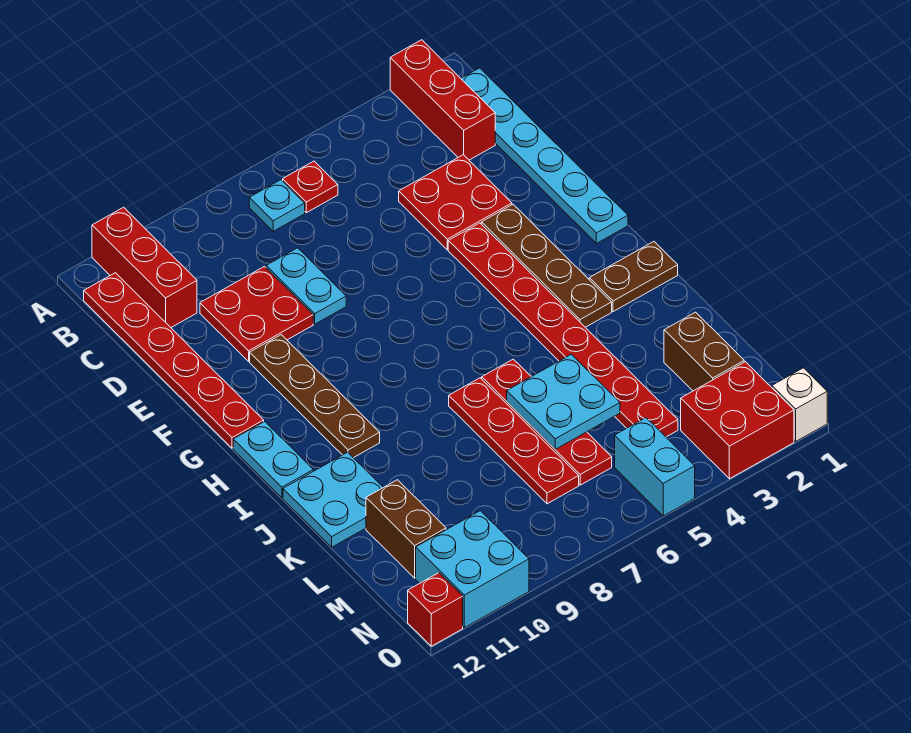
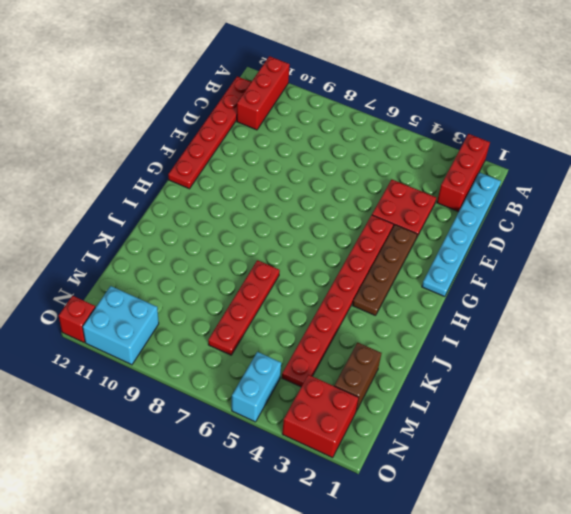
none -> red 1x1 plate [283,161,338,213]
none -> cyan 1x1 plate [249,180,305,231]
none -> cyan 1x2 plate [266,248,346,324]

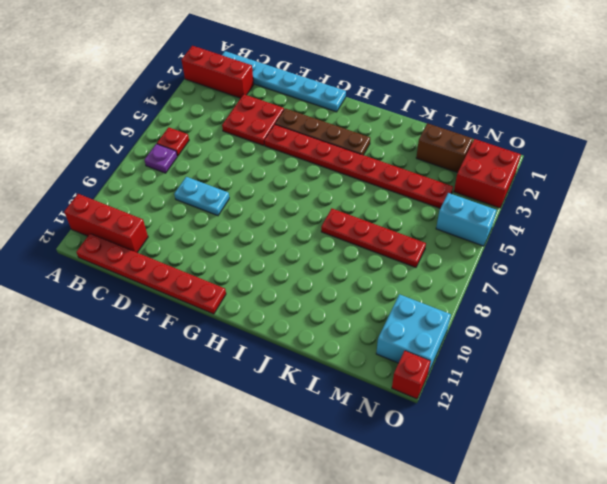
purple 1x1 plate [144,144,177,173] -> cyan 1x1 plate [249,180,305,231]
none -> red 2x2 plate [200,267,313,361]
none -> brown 1x4 plate [250,335,380,458]
none -> cyan 1x2 plate [233,421,313,498]

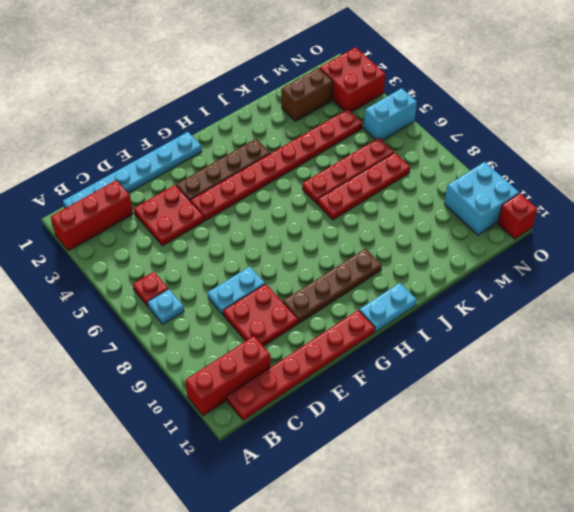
none -> brown 1x2 plate [589,242,678,312]
none -> cyan 2x2 plate [283,452,383,547]
none -> brown 1x2 brick [366,480,446,578]

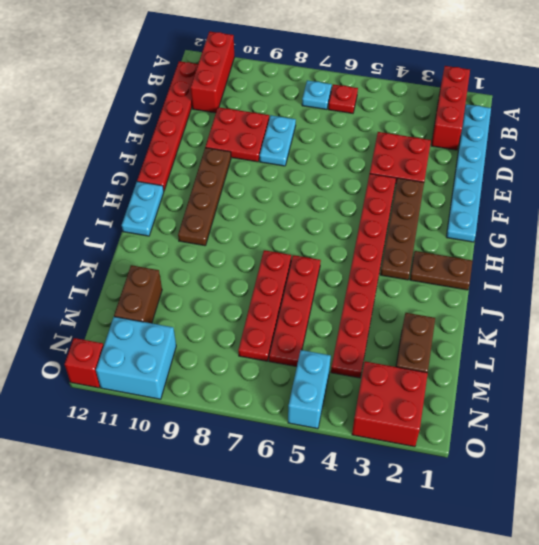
none -> cyan 2x2 plate [283,452,383,547]
none -> white 1x1 brick [772,368,827,441]
none -> cyan 2x2 plate [507,354,620,449]

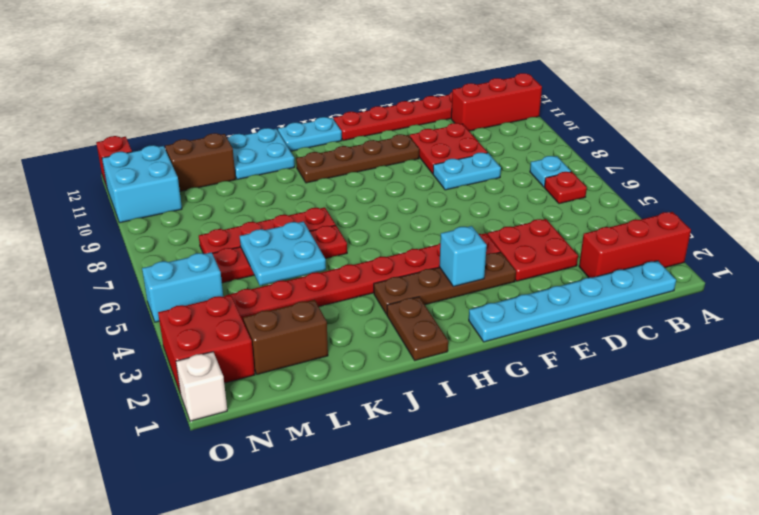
cyan 1x1 brick [439,226,487,286] -> none

